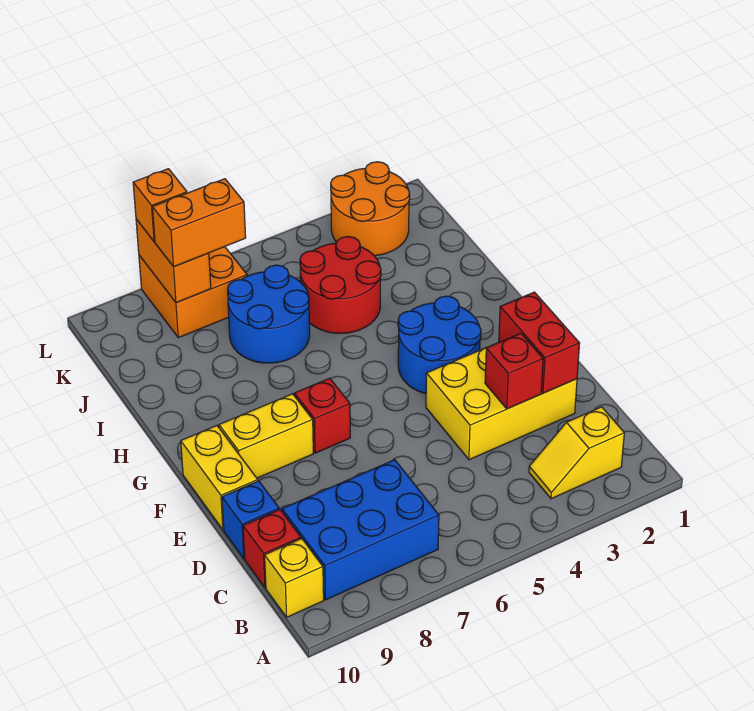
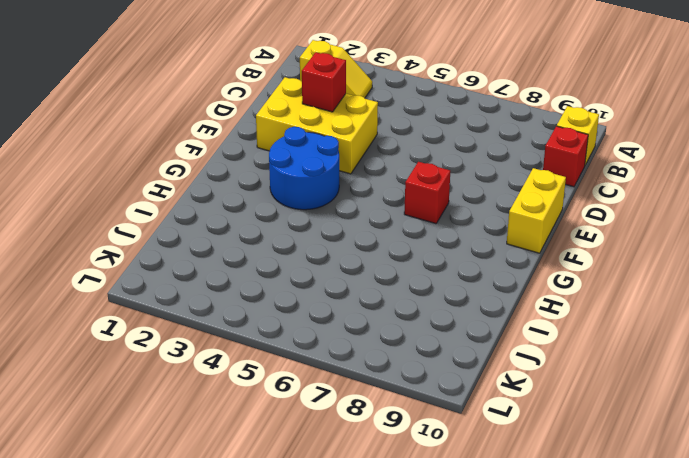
none -> blue 2x3 brick [282,460,439,600]
none -> blue 1x1 brick [222,481,279,558]
none -> yellow 1x2 brick [219,394,313,478]

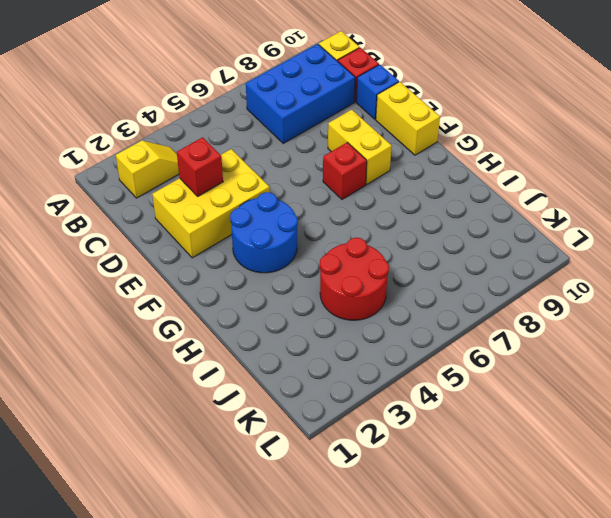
yellow 1x2 brick [328,110,392,184] -> yellow 1x2 brick turned to [219,394,313,478]
none -> blue 2x2 round brick [228,265,310,363]
none -> orange 2x2 round brick [331,162,410,256]
none -> orange 2x2 brick [139,247,247,338]

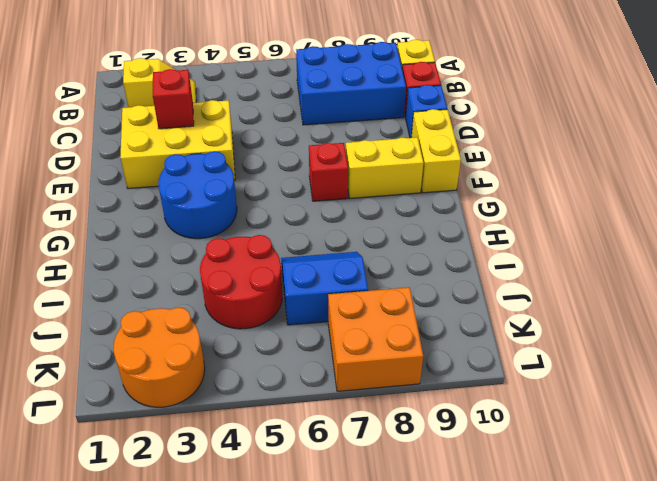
blue 2x2 slope [281,252,368,325] -> blue 2x2 round brick [228,265,310,363]
none -> red 1x2 brick [499,292,580,393]
none -> orange 1x2 brick [136,219,211,303]
none -> orange 1x2 brick [152,179,246,267]

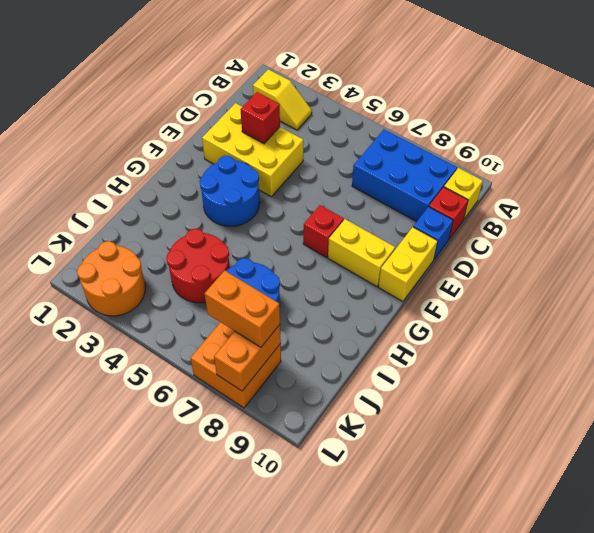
none -> red 1x2 brick [499,292,580,393]
none -> orange 1x1 brick [133,169,187,242]

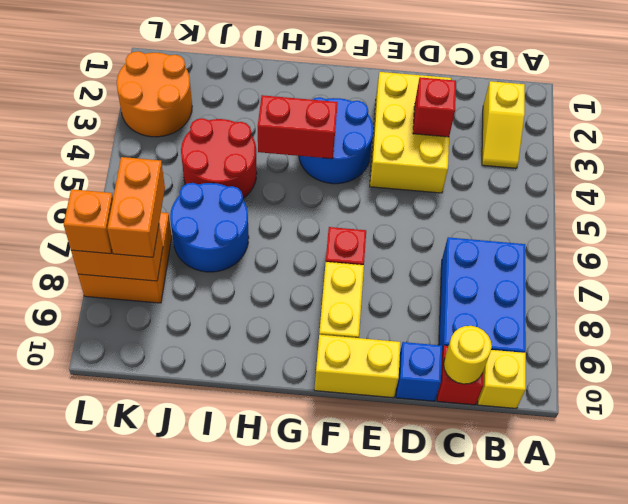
yellow 1x1 round brick [444,326,492,384] -> none
red 1x2 brick [258,95,338,159] -> red 1x2 brick moved to [499,292,580,393]

